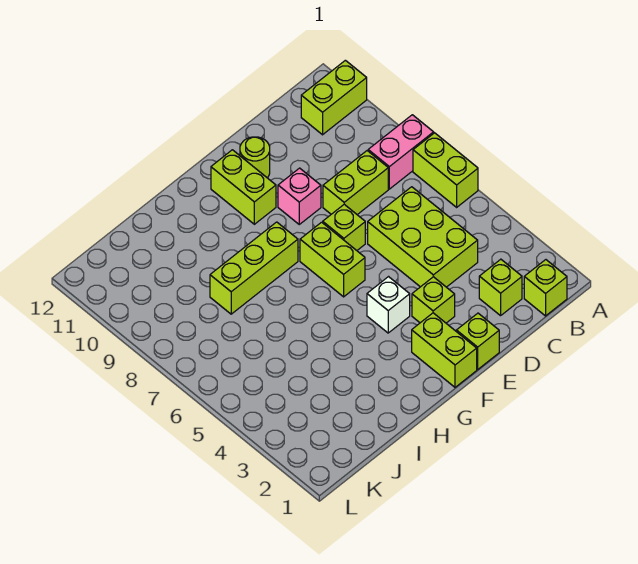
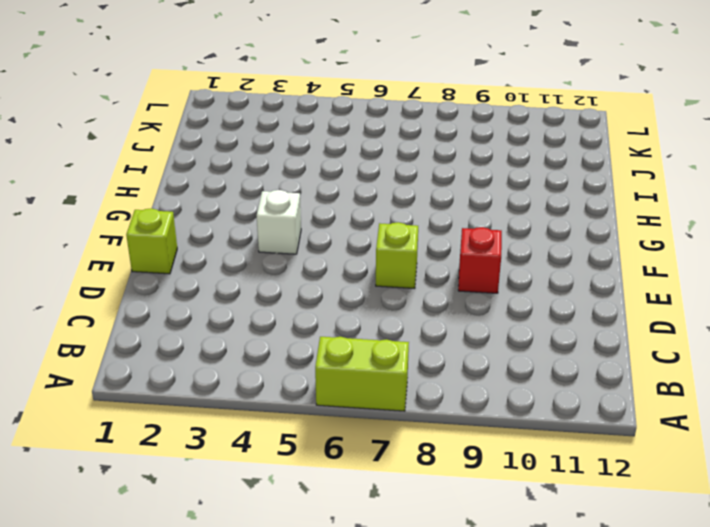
red 1x1 brick [458,227,502,293] -> pink 1x1 brick [278,168,321,224]
none -> pink 1x2 brick [368,115,434,189]
none -> lime 1x2 brick [301,60,367,135]
none -> lime 1x1 brick [524,260,567,316]

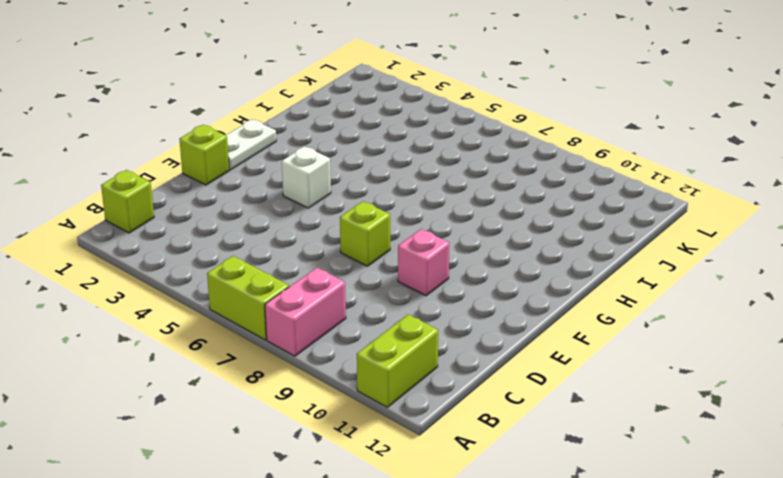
white 1x2 plate [226,119,276,170] -> lime 1x2 brick [412,313,477,387]
none -> lime 1x1 brick [479,259,522,316]
none -> lime 2x3 brick [368,187,478,287]
none -> lime 1x2 brick [323,151,388,215]

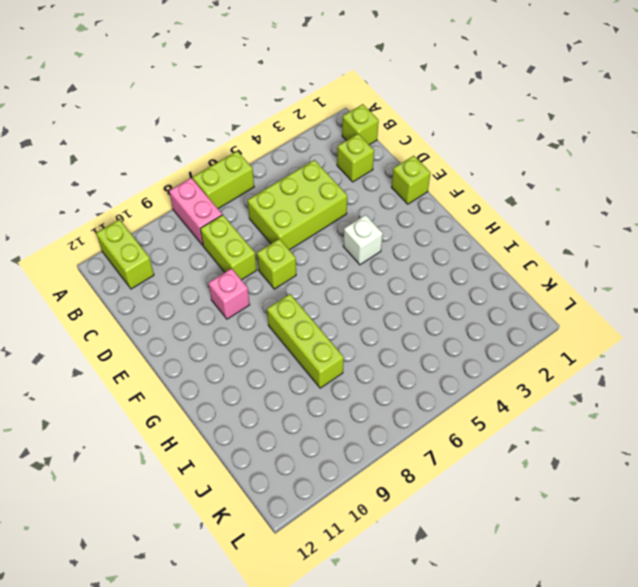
none -> lime 1x1 brick [412,277,455,323]
none -> lime 1x1 round brick [240,137,270,178]
none -> lime 1x2 brick [412,313,477,387]

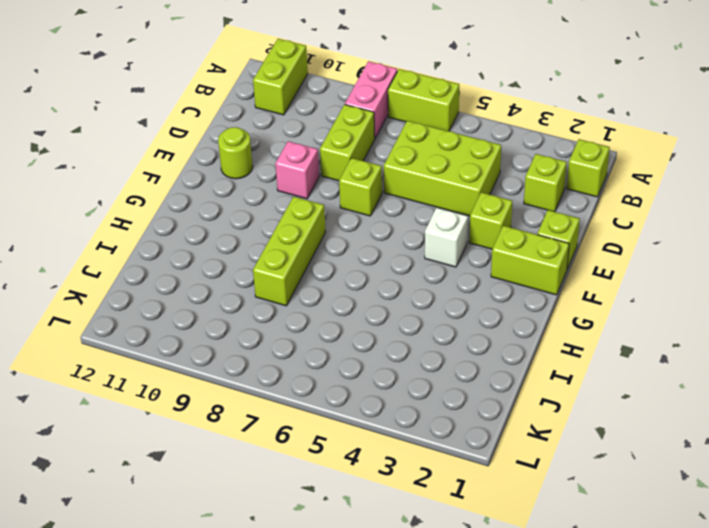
none -> lime 1x2 brick [300,222,365,297]
none -> lime 1x2 brick [211,150,276,224]

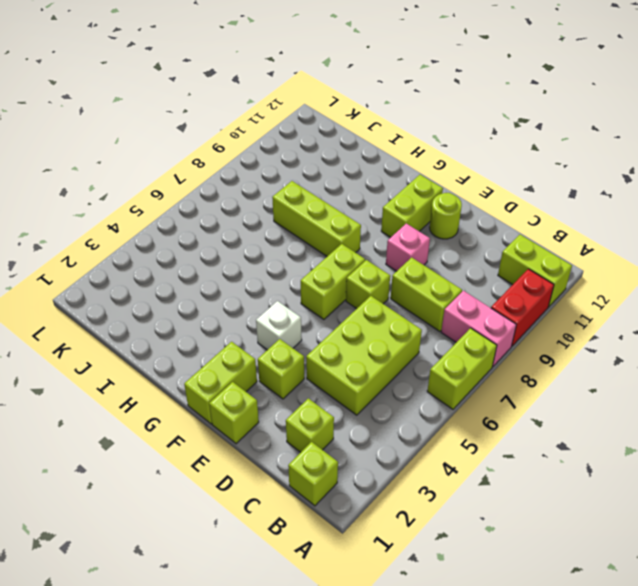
red 1x2 brick [491,269,554,346] -> none

